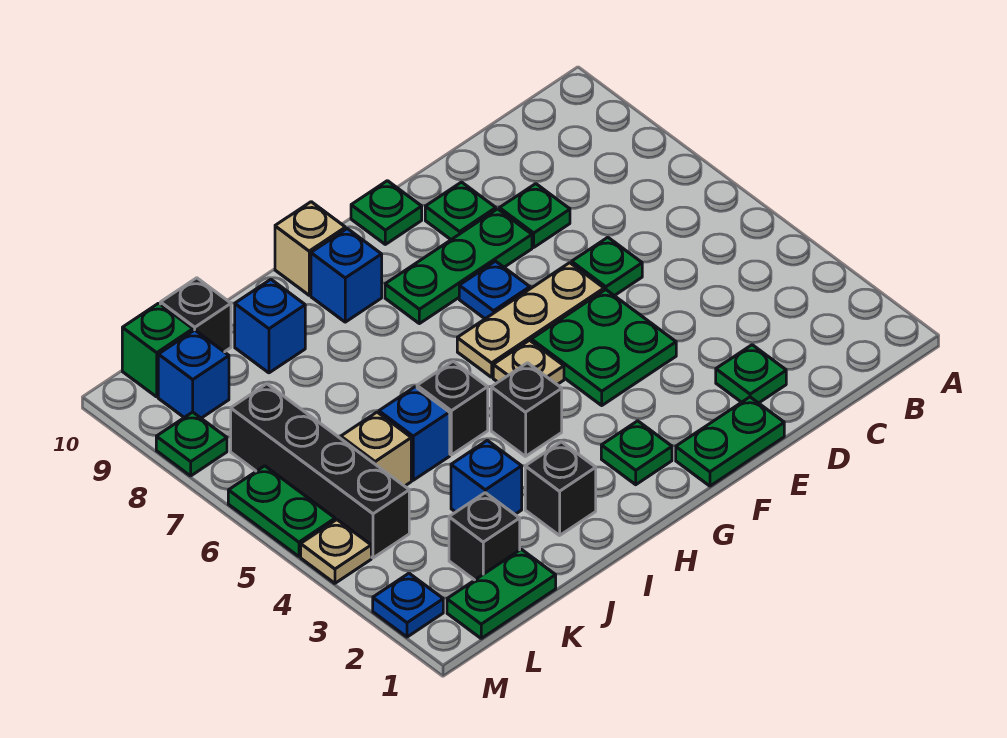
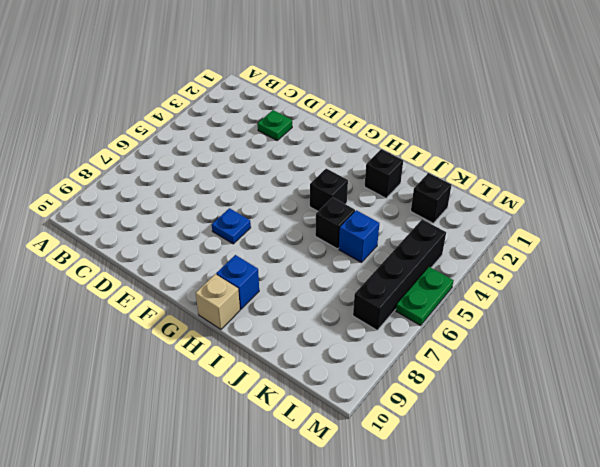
none -> green 1x1 plate [572,237,642,296]
none -> green 1x1 plate [499,184,570,247]
none -> green 1x2 plate [676,397,784,486]
none -> green 2x2 plate [531,290,676,405]

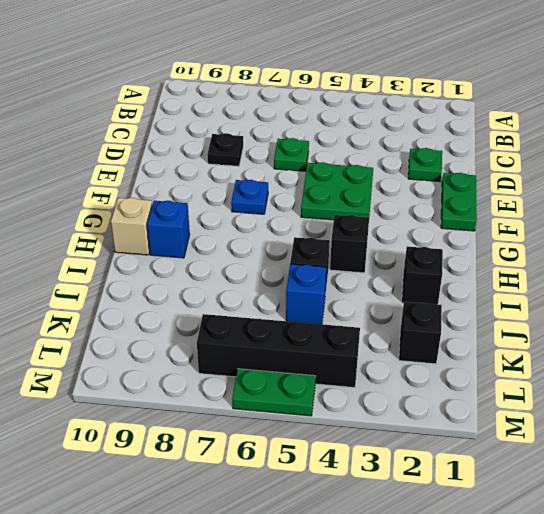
black 1x1 plate [207,133,243,166] -> green 1x1 plate [499,184,570,247]
none -> tan 1x3 plate [457,263,604,377]
none -> green 1x3 plate [385,209,532,324]
none -> green 1x1 plate [425,182,496,240]
none -> green 1x1 plate [351,181,422,244]

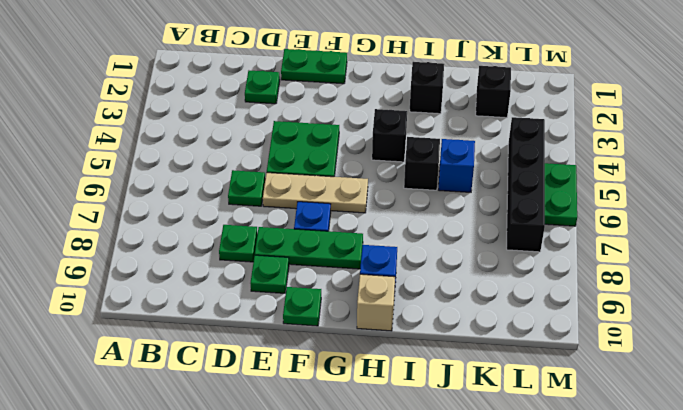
none -> green 1x1 plate [601,421,672,485]
none -> tan 1x1 plate [493,340,564,384]
none -> blue 1x1 brick [451,440,522,514]
none -> blue 1x1 brick [235,279,305,373]

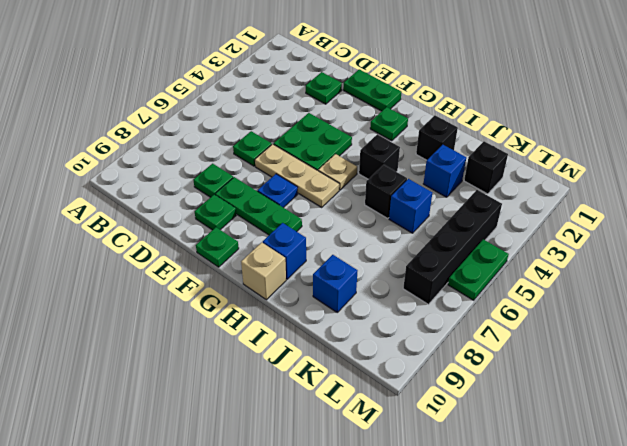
none -> green 1x2 plate [447,549,556,638]
none -> tan 1x1 brick [341,412,411,486]
none -> black 1x1 brick [160,278,231,352]
none -> blue 1x1 brick [158,330,229,418]

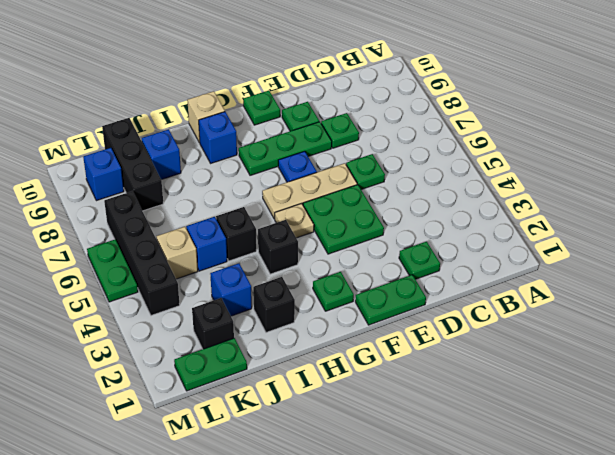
black 1x3 brick [102,118,163,211] -> black 1x1 brick [160,278,231,352]
none -> green 1x1 brick [122,303,193,397]
none -> blue 1x1 plate [373,573,443,637]
none -> tan 1x1 plate [301,520,371,583]
none -> green 1x1 plate [156,412,227,476]

